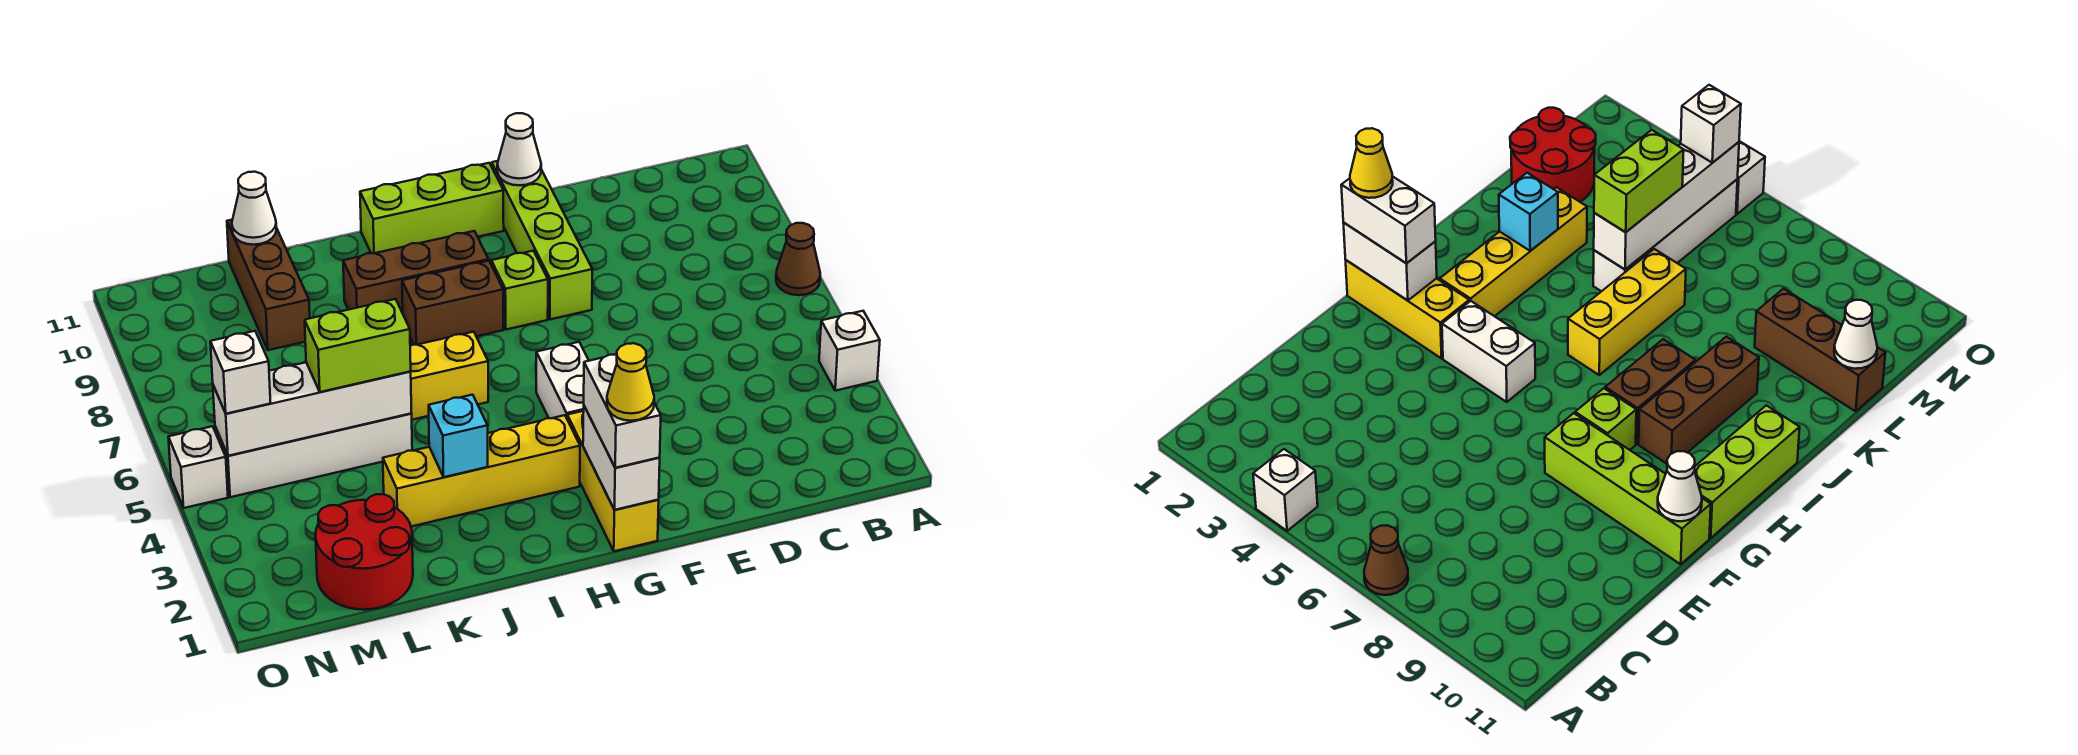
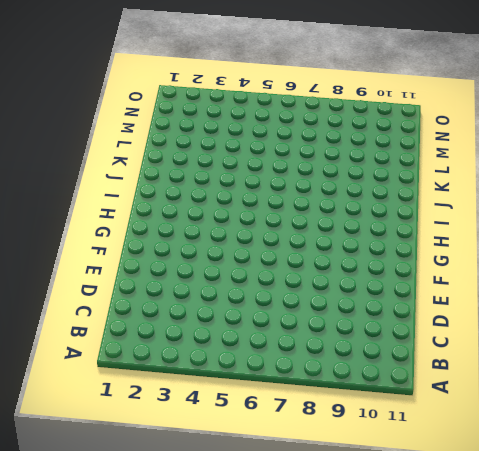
none -> white 1x1 brick [819,311,880,391]
none -> brown 1x1 cone [776,223,820,295]
none -> lime 1x4 brick [492,161,592,319]

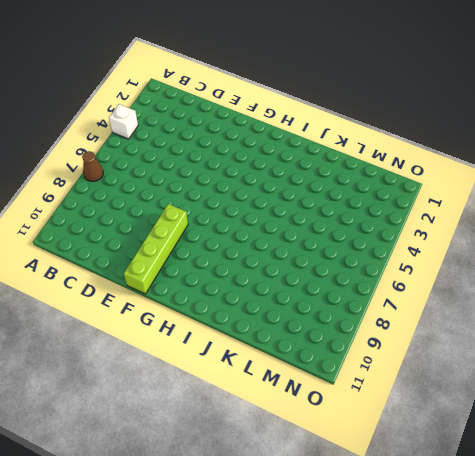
none -> yellow 1x3 brick [567,411,659,551]
none -> white 1x2 brick [536,342,589,418]
none -> lime 1x1 brick [491,251,548,330]

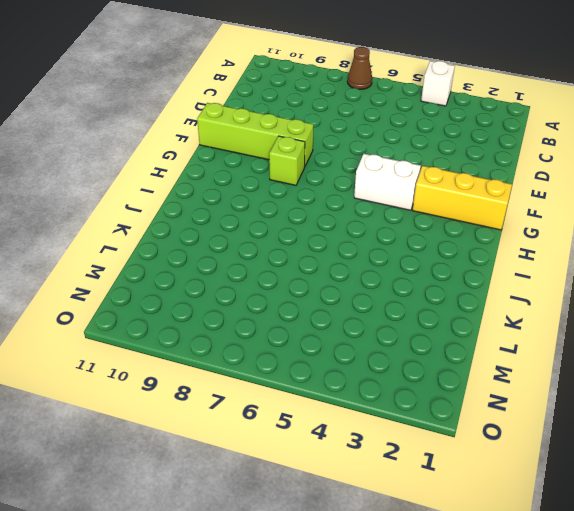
none -> lime 1x3 brick [360,163,504,253]
none -> yellow 1x4 brick [383,415,580,526]
none -> brown 1x2 brick [402,261,503,345]

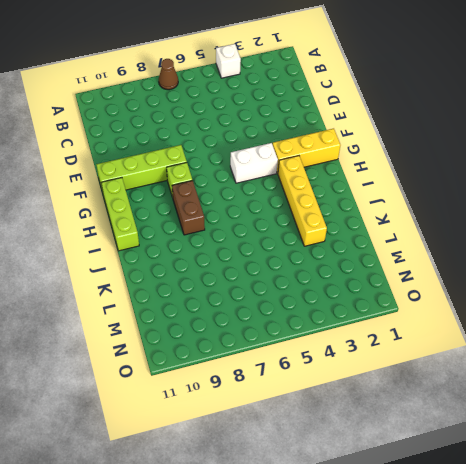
none -> brown 1x3 brick [343,231,489,313]
none -> yellow 1x3 brick [410,332,488,420]
none -> white 1x4 brick [215,414,412,497]

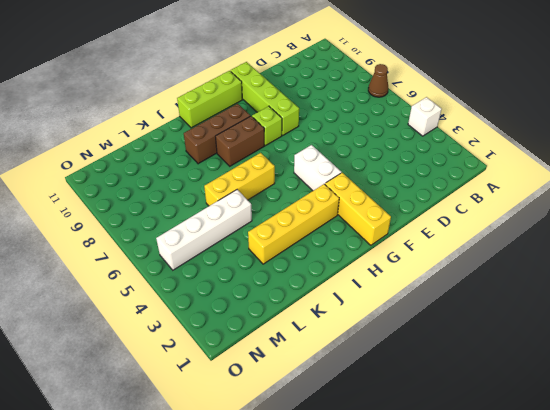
none -> red 2x2 round brick [316,494,413,610]
none -> brown 1x3 brick [227,220,310,350]
none -> white 1x1 brick [168,426,228,508]

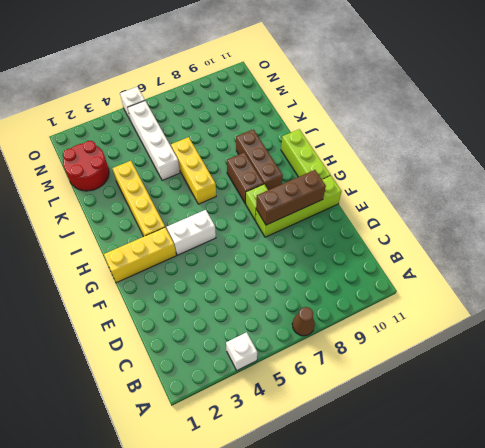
brown 1x3 brick [256,170,326,225] -> brown 1x3 brick moved to [227,220,310,350]
none -> white 1x1 cone [497,113,541,185]
none -> white 1x2 brick [583,406,660,510]
none -> cyan 1x1 brick [429,395,488,477]

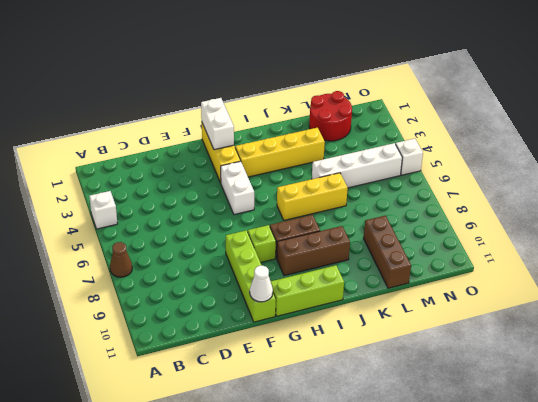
none -> cyan 1x1 brick [429,395,488,477]
none -> white 1x4 brick [213,362,412,456]
none -> white 1x1 cone [232,172,276,245]

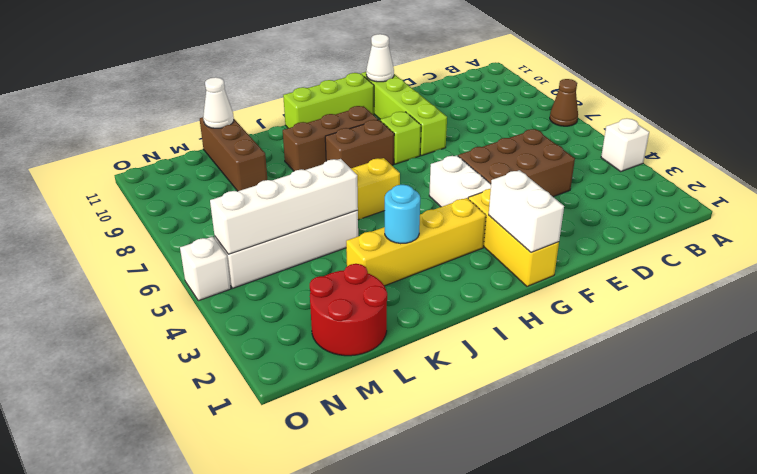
brown 2x3 brick [458,129,575,197] -> none
cyan 1x1 round brick [385,185,420,244] -> cyan 1x1 brick [429,395,488,477]
none -> white 1x2 brick [584,355,661,468]
none -> lime 1x2 brick [305,299,411,392]
none -> white 1x1 brick [210,331,271,414]

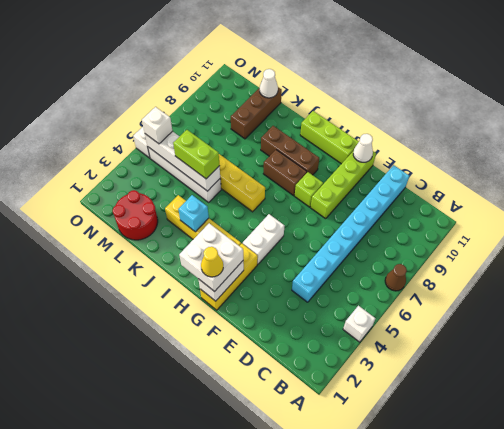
cyan 1x8 brick [292,165,409,302] -> none
white 2x2 brick [179,223,243,292] -> white 1x2 brick [584,355,661,468]

